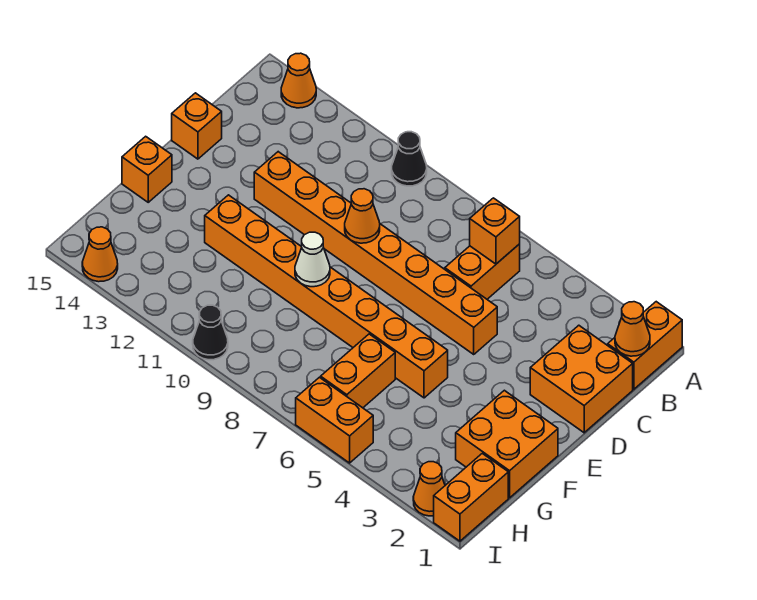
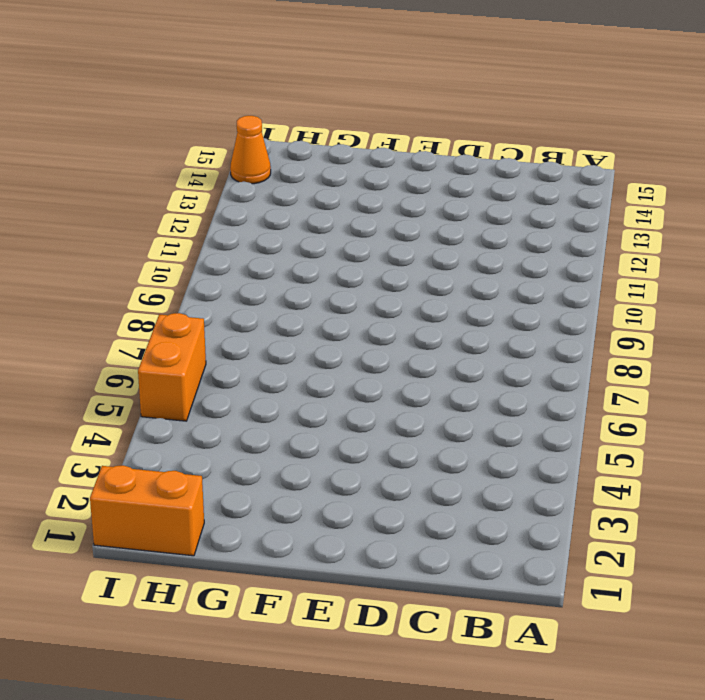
none -> orange 1x2 brick [608,302,682,389]
none -> black 1x1 cone [392,132,427,186]
none -> orange 1x1 cone [281,53,316,108]

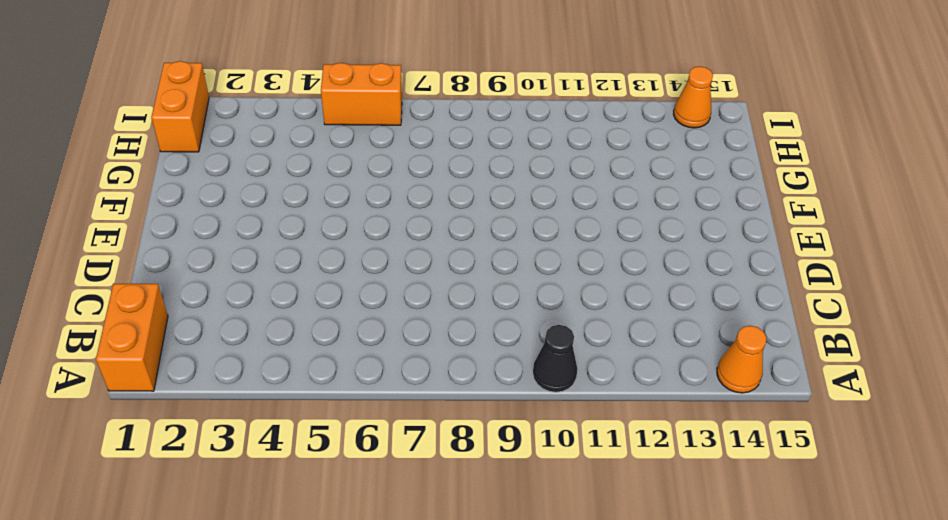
none -> orange 1x2 brick [445,244,520,299]
none -> orange 2x2 brick [530,325,633,433]
none -> orange 1x8 brick [254,152,497,354]

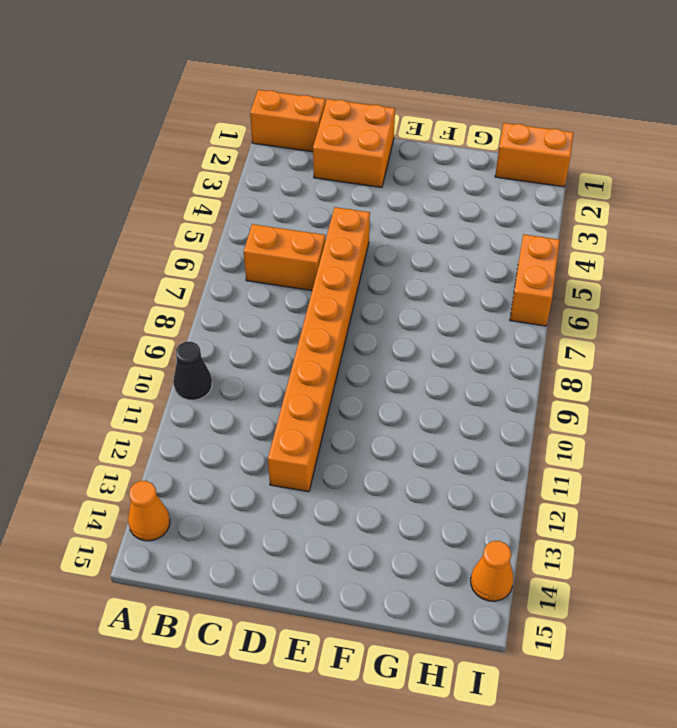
none -> orange 1x1 brick [172,93,222,159]
none -> orange 2x2 brick [456,390,558,498]
none -> orange 1x8 brick [205,195,448,398]

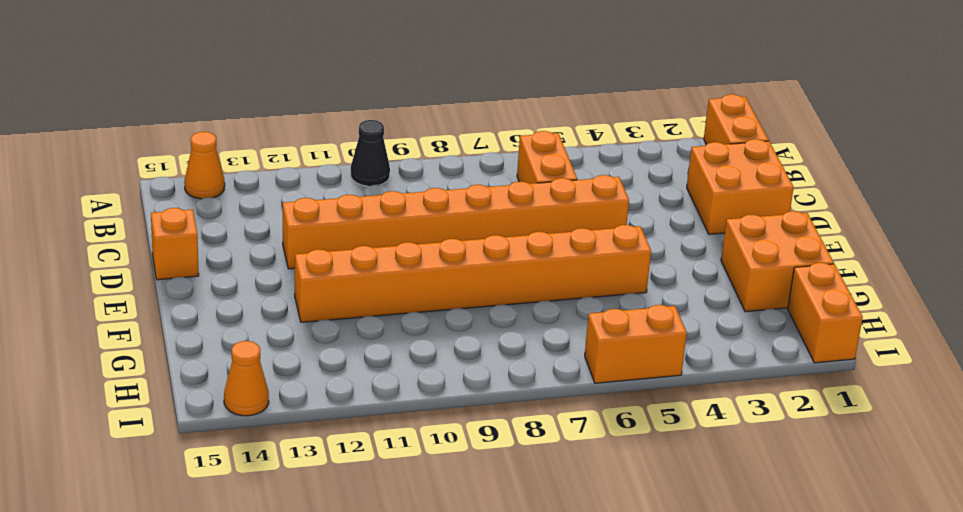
none -> orange 1x1 brick [122,136,172,202]
none -> orange 1x2 brick [321,334,395,408]
none -> orange 1x1 cone [413,462,445,516]

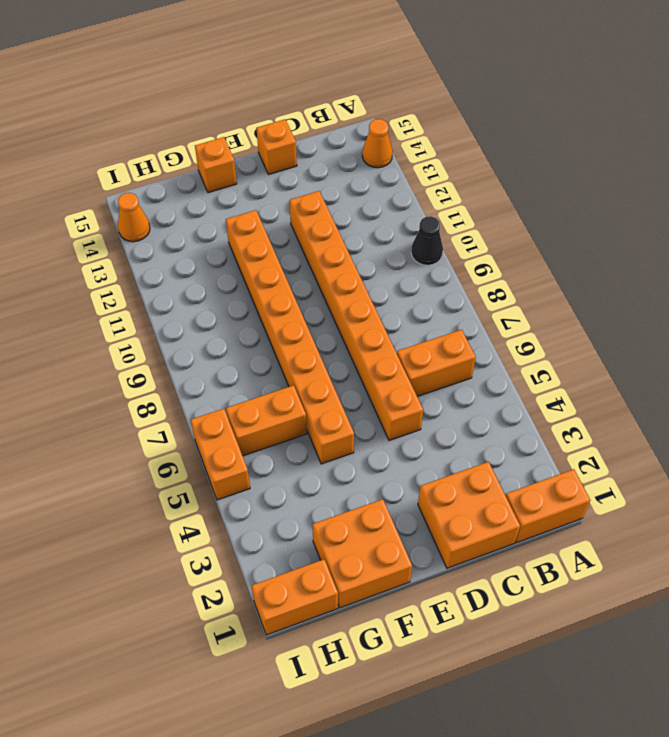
none -> orange 1x1 cone [413,462,445,516]
none -> black 1x1 cone [193,305,228,360]
none -> orange 1x1 cone [615,302,650,356]

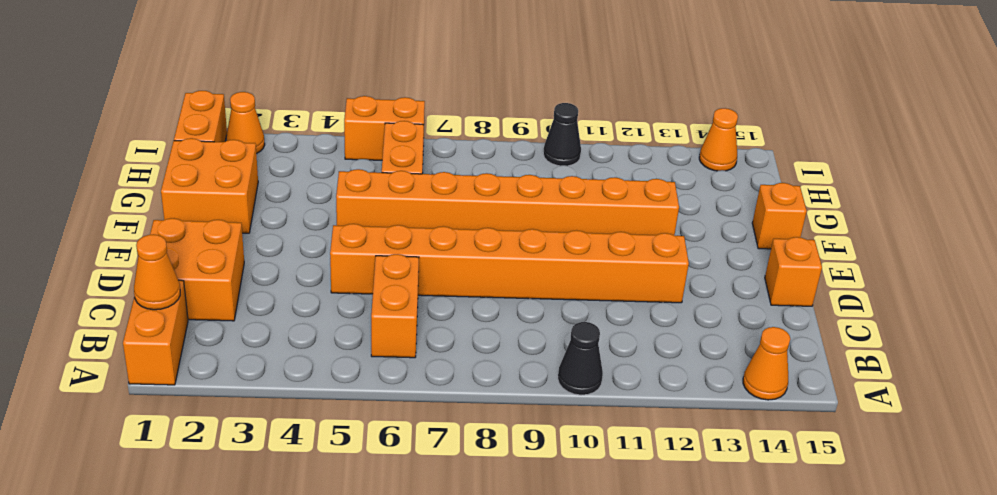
none -> orange 1x1 brick [470,198,520,264]
none -> orange 1x1 cone [345,189,380,243]
none -> white 1x1 cone [295,232,330,287]

